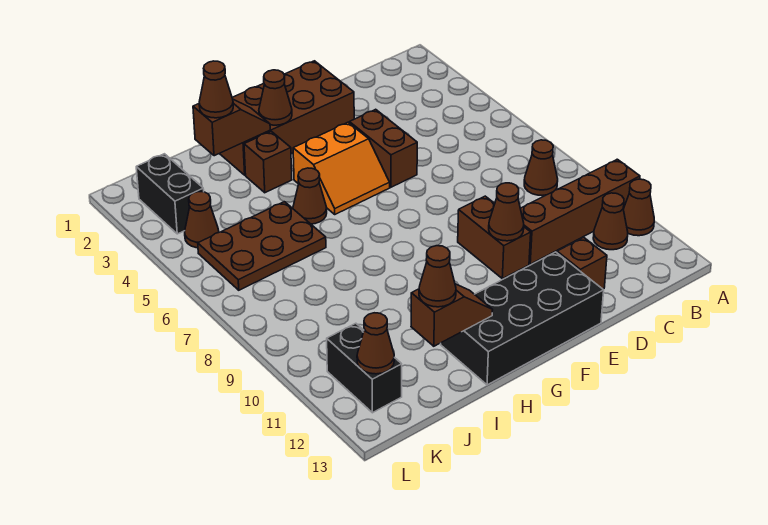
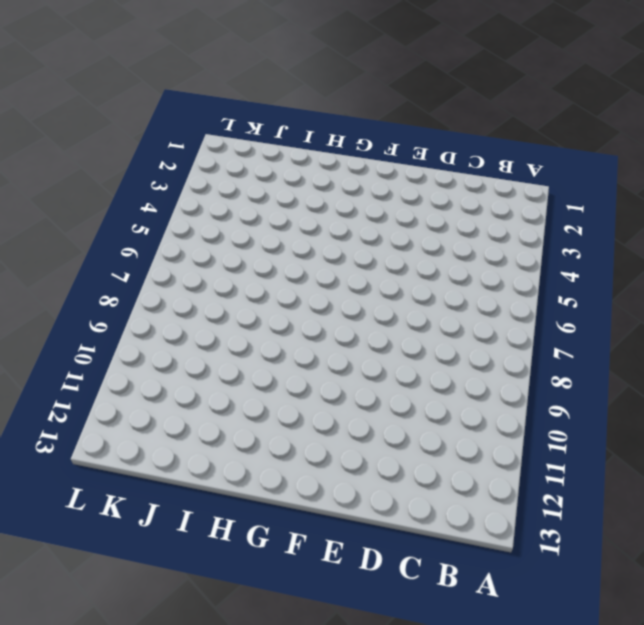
none -> brown 1x4 brick [520,159,640,264]
none -> brown 1x1 cone [623,179,654,236]
none -> brown 1x1 cone [524,140,558,195]

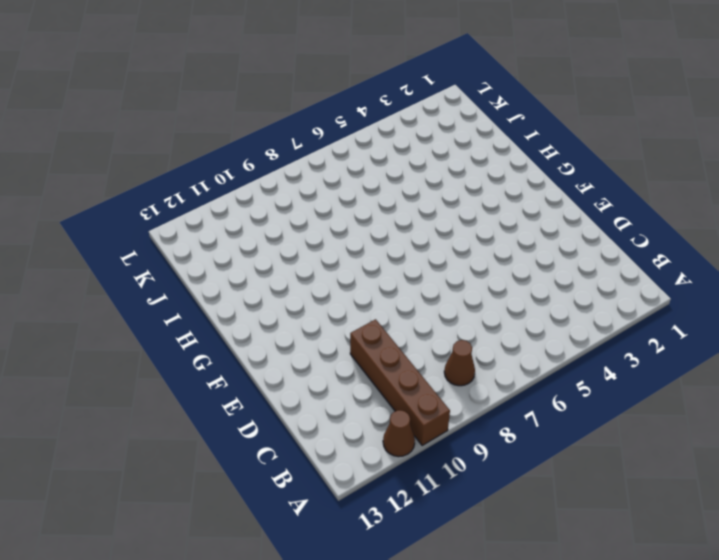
none -> brown 1x1 cone [593,193,628,250]
none -> brown 1x1 brick [557,237,607,289]
none -> brown 2x4 brick [220,61,354,175]

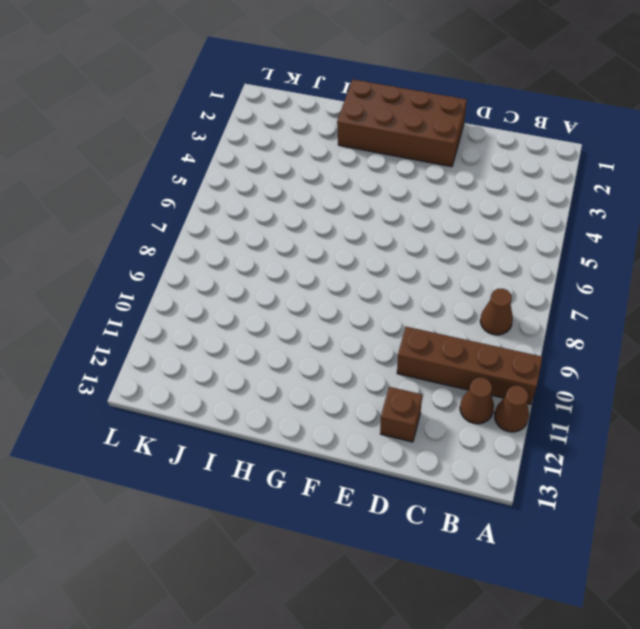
none -> brown 1x2 brick [350,109,417,187]
none -> brown 1x2 brick [458,196,531,279]
none -> black 2x4 brick [441,252,604,385]

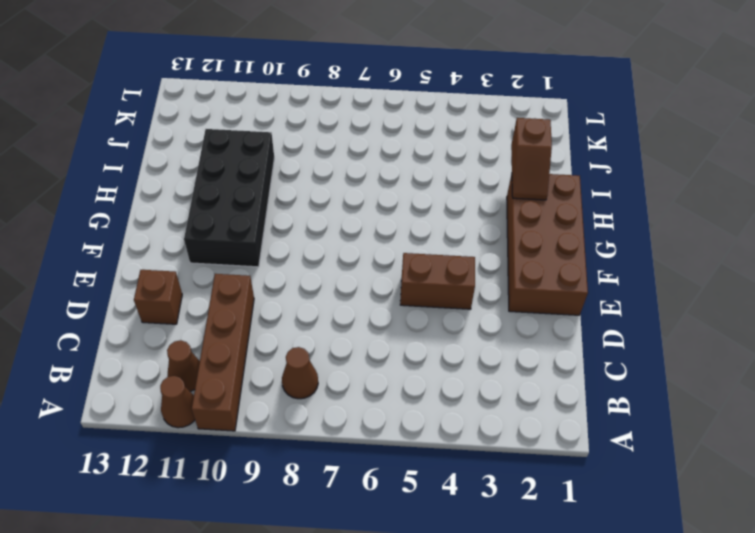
black 2x4 brick [184,129,274,267] -> black 2x4 brick moved to [441,252,604,385]
none -> brown 1x2 brick [458,196,531,279]
none -> orange 2x2 slope [293,122,390,214]
none -> brown 1x1 brick [244,131,292,193]

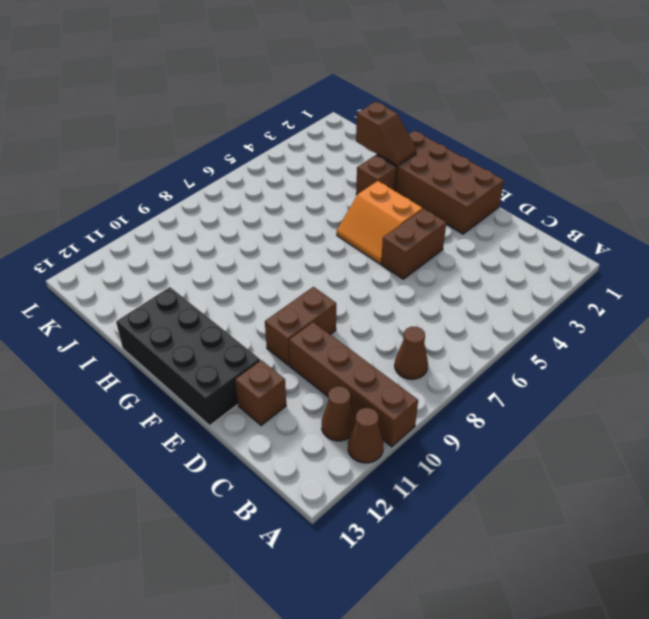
none -> brown 1x1 cone [293,168,327,224]
none -> brown 2x3 plate [198,202,326,290]
none -> black 1x2 brick [136,154,204,234]

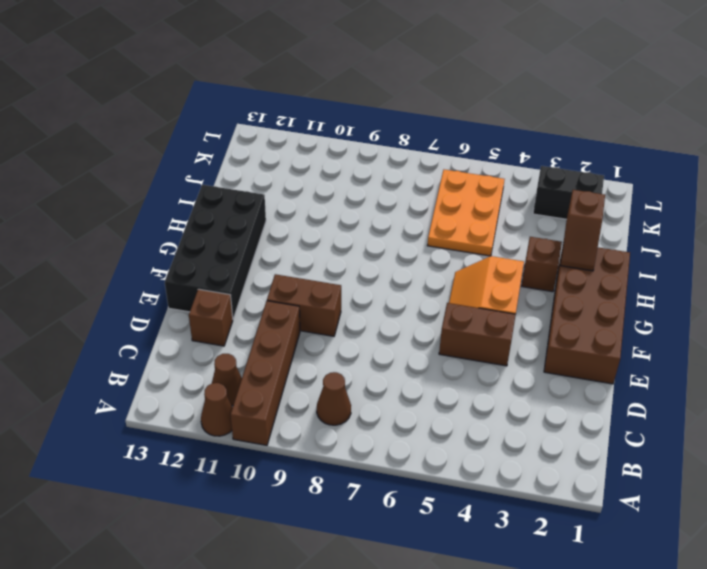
orange 2x3 plate [427,170,505,256] -> brown 2x3 plate [198,202,326,290]
none -> brown 1x1 cone [293,168,327,224]
none -> brown 1x1 cone [185,192,219,248]
none -> black 1x2 brick [327,323,402,413]

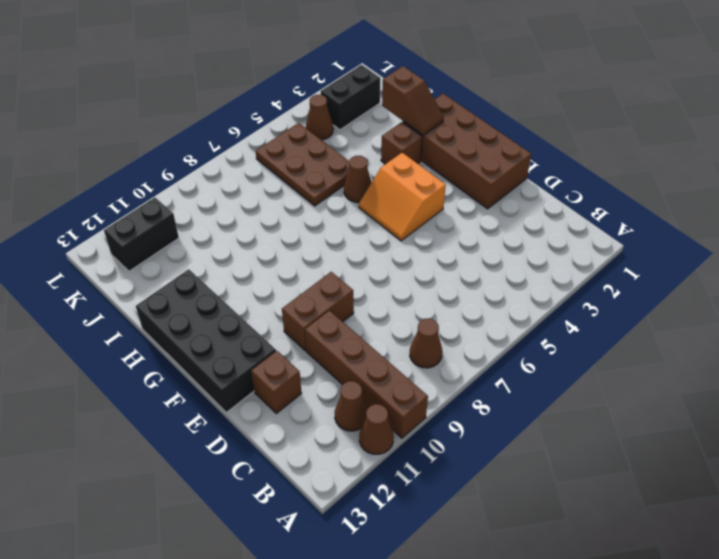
none -> brown 1x2 brick [350,109,417,187]
none -> brown 1x1 cone [489,183,524,241]
none -> brown 1x1 cone [259,70,292,125]

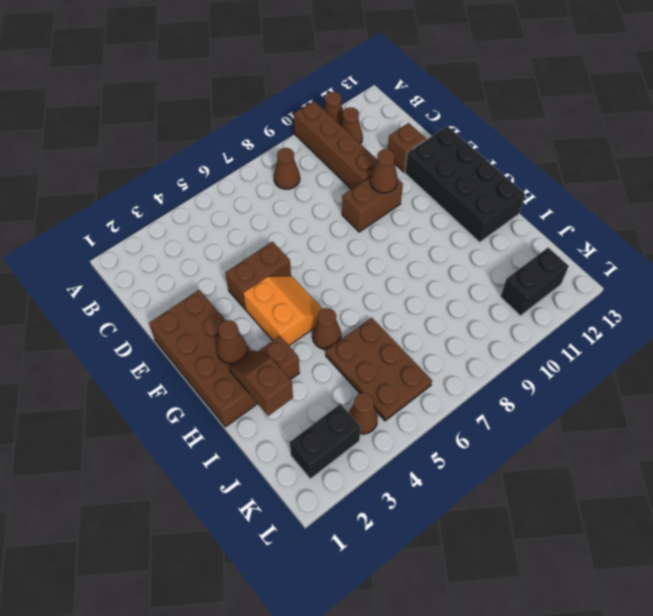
none -> brown 1x2 slope [411,284,493,346]
none -> brown 1x1 cone [357,313,394,374]
none -> brown 1x1 cone [199,61,233,118]

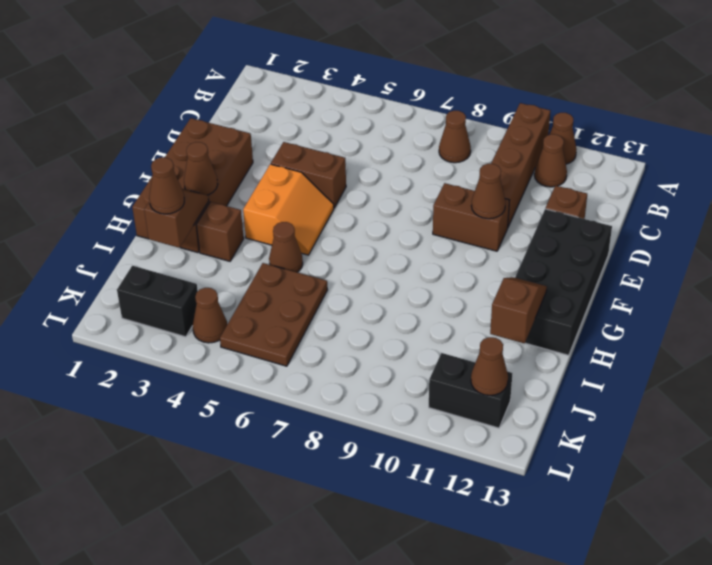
none -> brown 1x1 cone [419,246,456,307]

